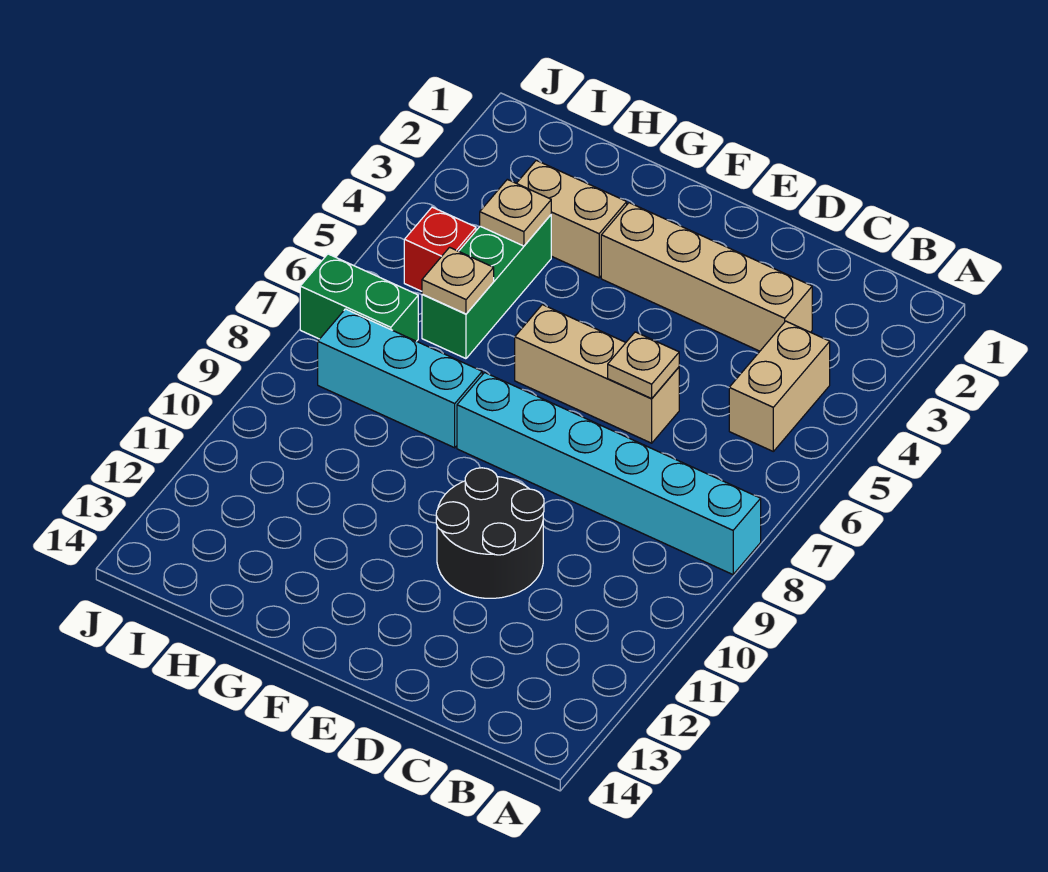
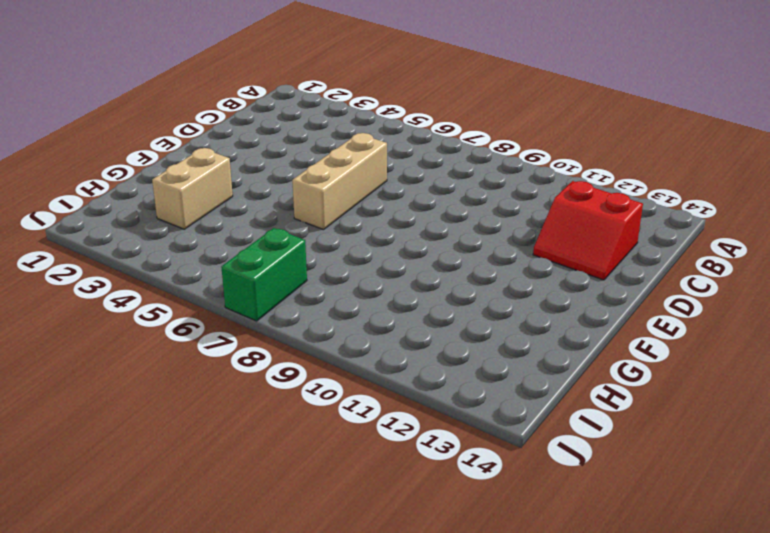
red 2x2 slope [533,181,643,280] -> none
none -> cyan 1x6 brick [457,373,761,574]
none -> tan 1x2 brick [729,321,830,451]
none -> tan 1x4 brick [601,203,812,351]

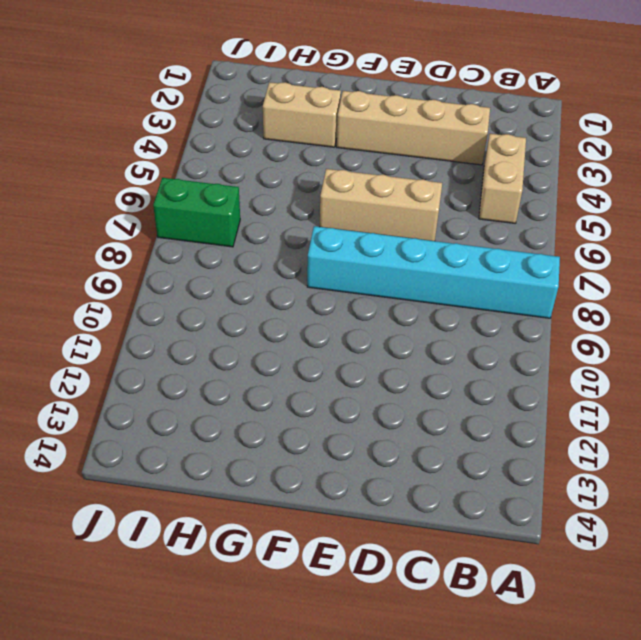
none -> black 2x2 round brick [436,468,544,598]
none -> cyan 1x3 brick [318,309,482,448]
none -> green 1x3 brick [422,215,551,359]

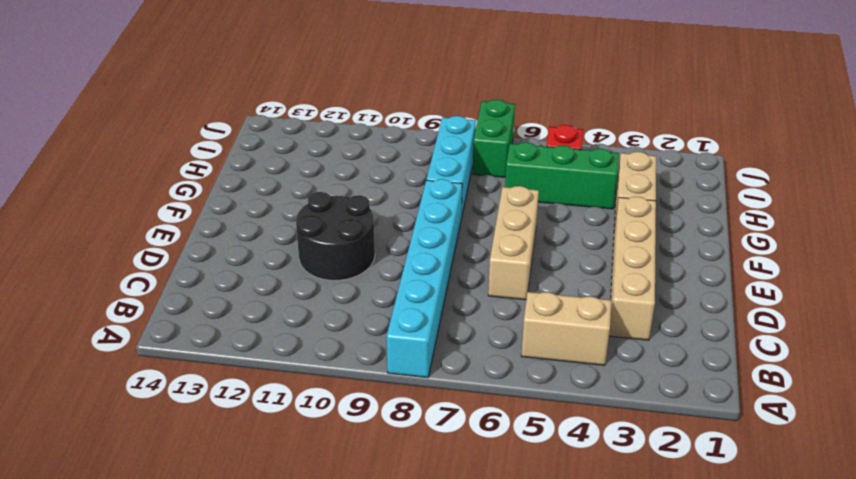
none -> tan 1x1 plate [608,332,679,398]
none -> tan 1x1 plate [480,179,551,246]
none -> tan 1x1 plate [422,247,494,314]

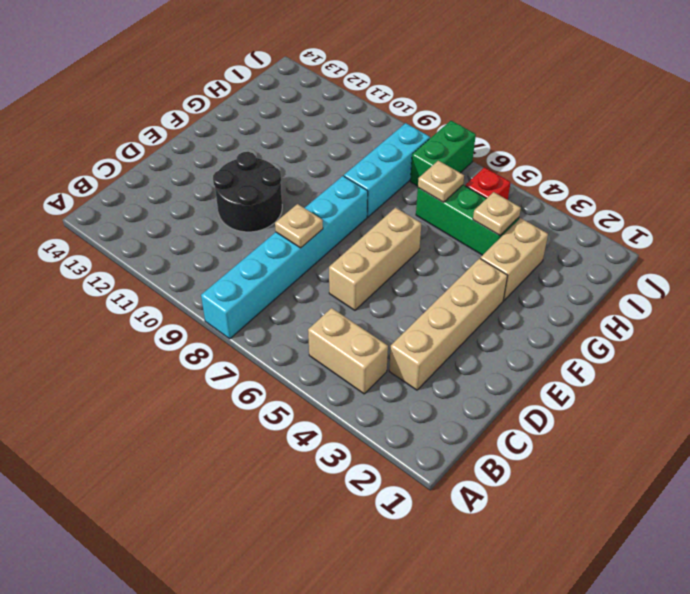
tan 1x1 plate [275,204,323,248] -> tan 1x1 plate moved to [608,332,679,398]

